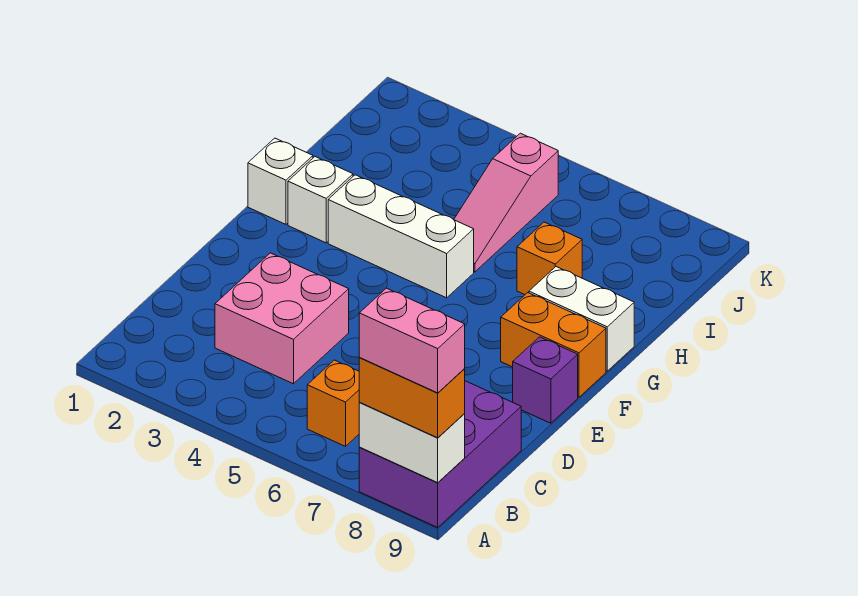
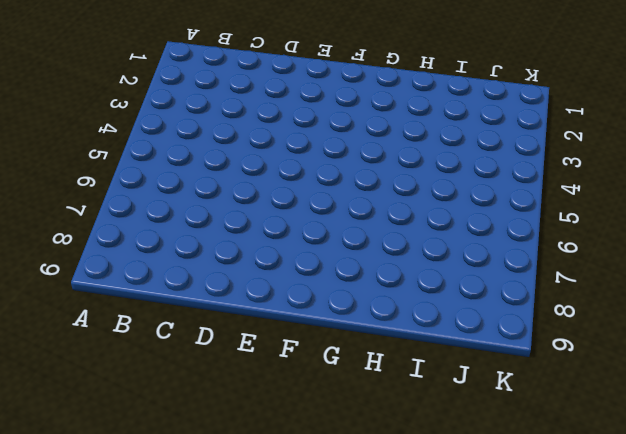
none -> purple 2x3 brick [359,381,521,527]
none -> orange 1x1 brick [307,360,360,446]
none -> pink 2x2 brick [215,253,349,384]

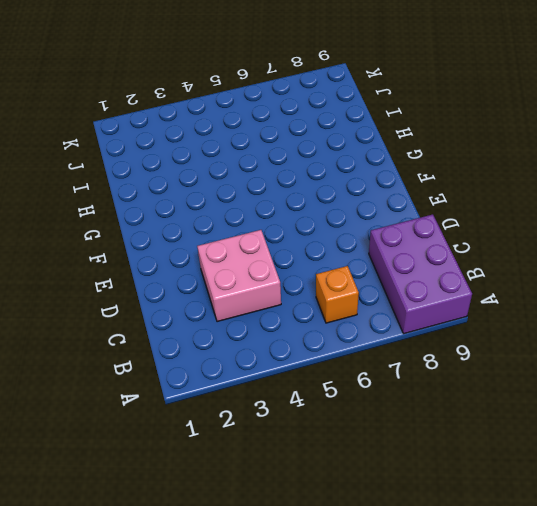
none -> purple 1x1 brick [513,337,578,423]
none -> orange 1x2 brick [501,293,606,397]
none -> white 1x1 brick [248,138,313,224]

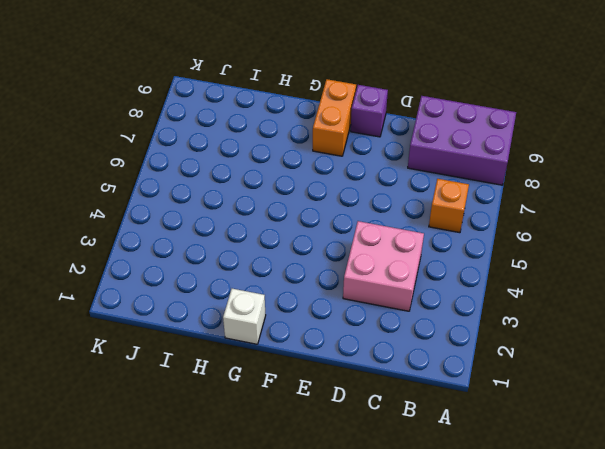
none -> white 1x1 brick [288,157,353,243]
none -> white 1x3 brick [328,175,474,298]
none -> white 1x2 brick [529,267,634,371]

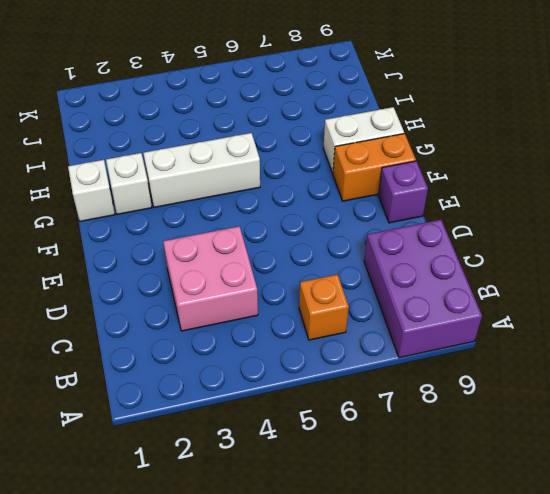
none -> pink 1x3 slope [454,133,558,272]
none -> orange 1x1 brick [517,222,582,295]
none -> white 1x2 brick [359,403,465,483]

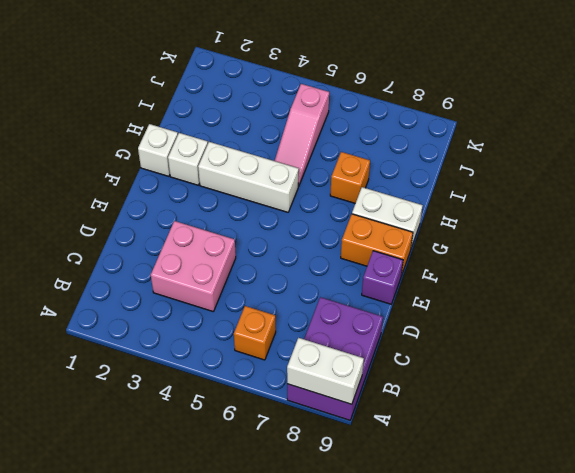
none -> orange 1x2 brick [359,358,465,438]
none -> pink 1x2 brick [359,288,465,393]

